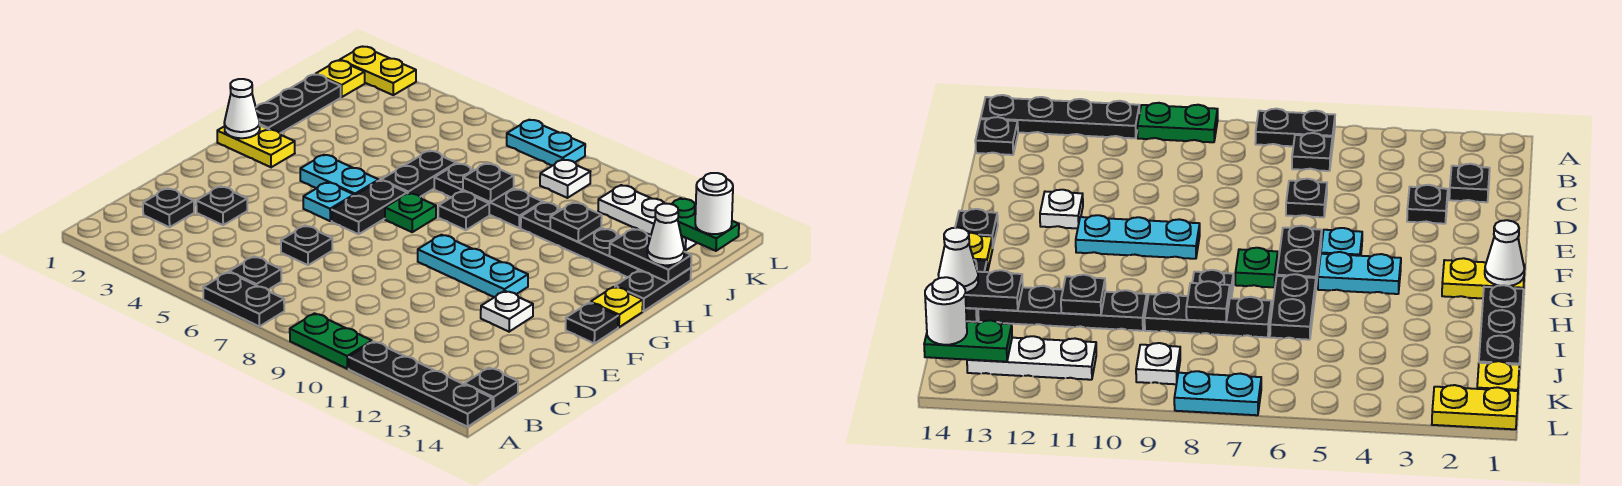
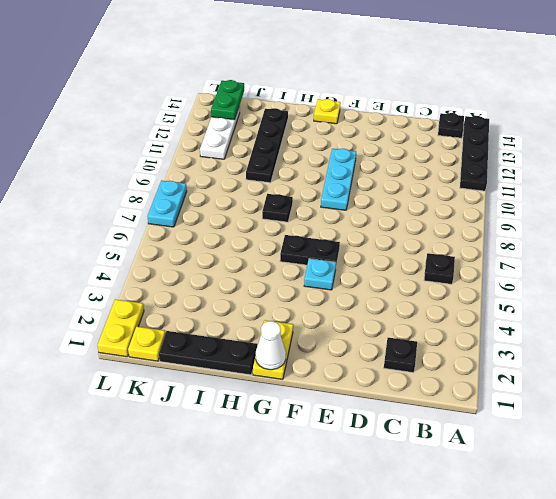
none -> black 1x2 plate [203,272,284,326]
none -> green 1x2 plate [290,313,372,369]
none -> black 1x1 plate [196,186,247,225]
none -> black 1x1 plate [281,226,332,265]

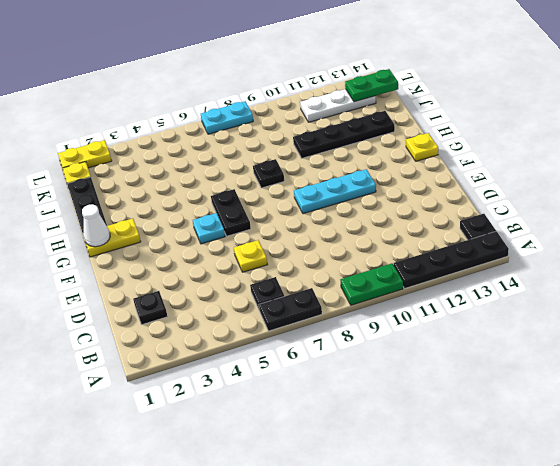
yellow 1x1 plate [234,240,268,272] -> black 1x1 plate [281,226,332,265]
none -> black 1x1 plate [196,186,247,225]
none -> white 1x1 plate [481,291,533,332]
none -> black 1x1 plate [566,303,618,343]
none -> cyan 1x2 plate [300,155,379,196]

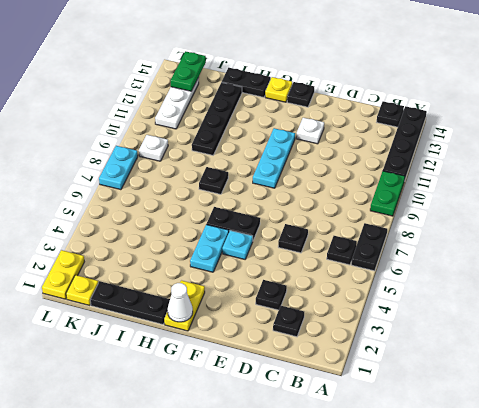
none -> green 1x1 plate [385,193,436,232]
none -> black 1x2 plate [381,151,456,197]
none -> black 1x3 plate [434,163,543,228]
none -> black 1x1 plate [463,163,514,202]

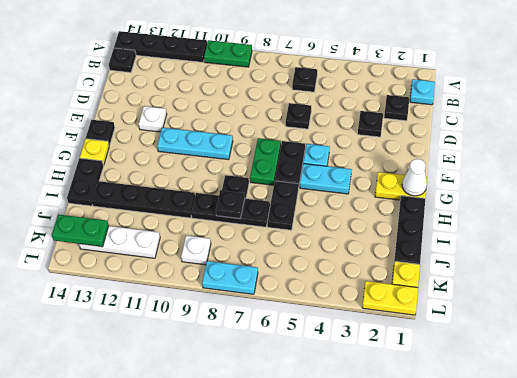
cyan 1x1 plate [410,79,435,105] -> none
green 1x2 plate [250,138,281,185] -> green 1x1 plate [385,193,436,232]
none -> black 1x2 plate [203,272,284,326]
none -> black 1x1 plate [550,202,602,242]
none -> black 1x2 plate [609,229,691,282]
none -> white 1x1 cone [647,204,684,265]

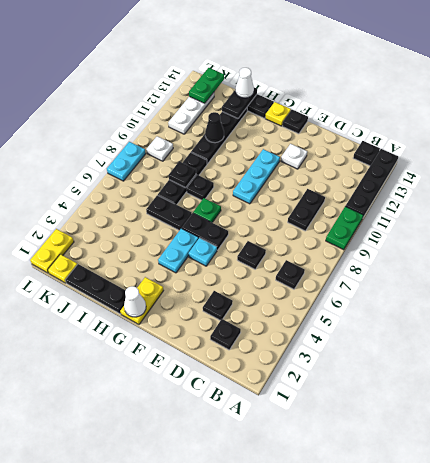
black 1x2 plate [288,189,325,231] -> black 1x2 plate moved to [203,272,284,326]
black 1x1 cone [205,112,224,143] -> black 1x1 plate [550,202,602,242]
none -> white 1x1 round brick [695,173,733,234]

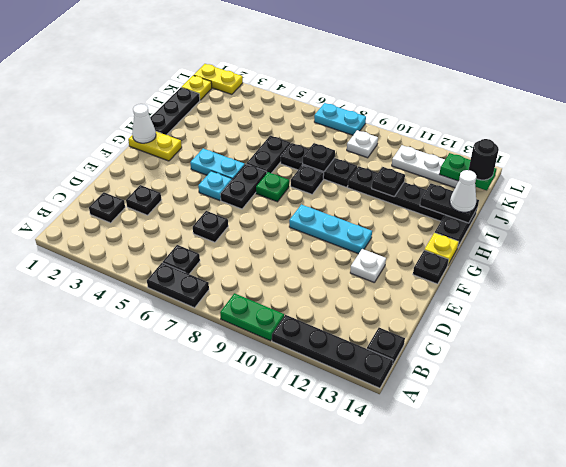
black 1x1 round brick [469,139,499,180] -> white 1x1 round brick [695,173,733,234]

